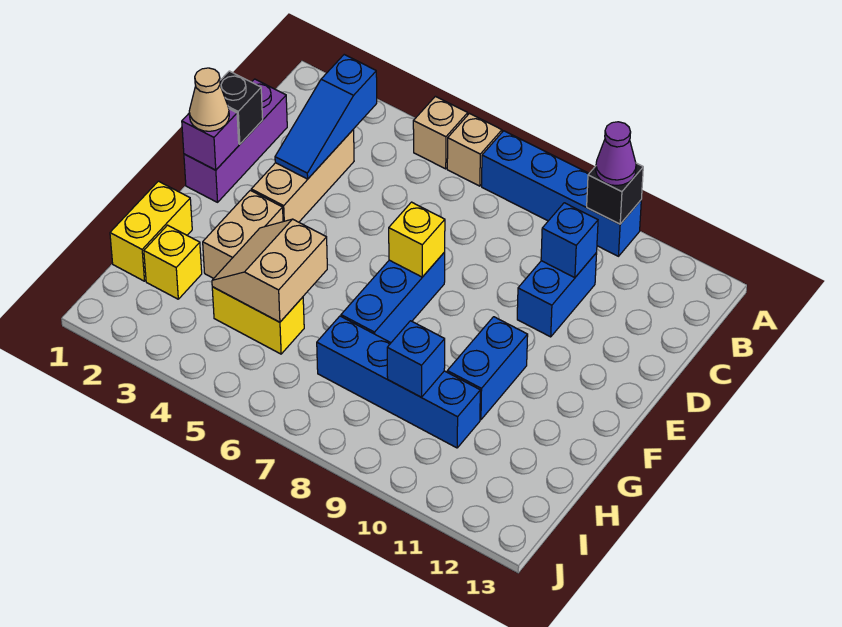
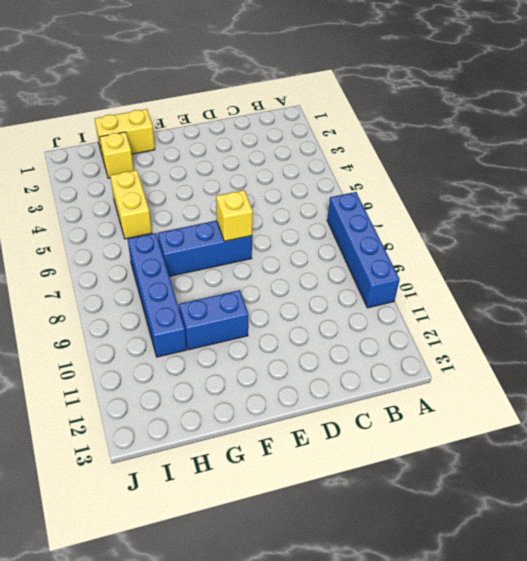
none -> tan 1x1 brick [413,96,468,169]
none -> tan 1x1 brick [447,114,502,186]
none -> purple 1x3 brick [184,79,287,202]

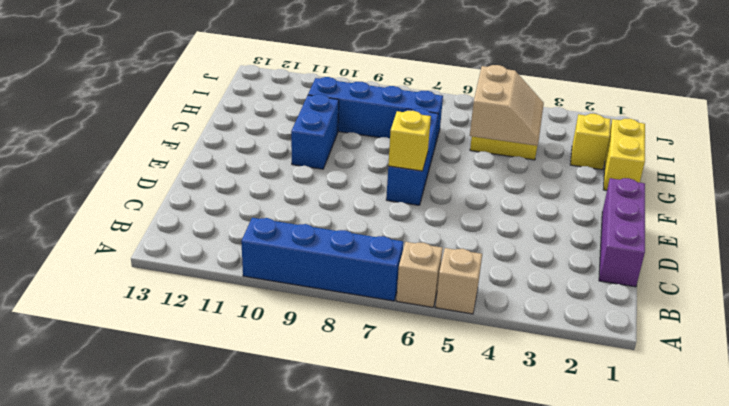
none -> tan 1x3 brick [251,130,354,222]
none -> blue 1x2 brick [517,253,597,337]
none -> tan 1x2 brick [203,190,283,278]

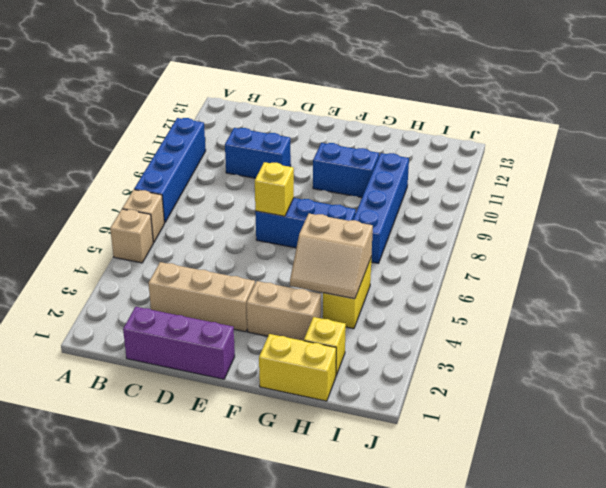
none -> black 1x1 brick [587,163,643,224]
none -> blue 1x3 slope [275,55,377,179]
none -> blue 1x1 brick [541,203,598,278]

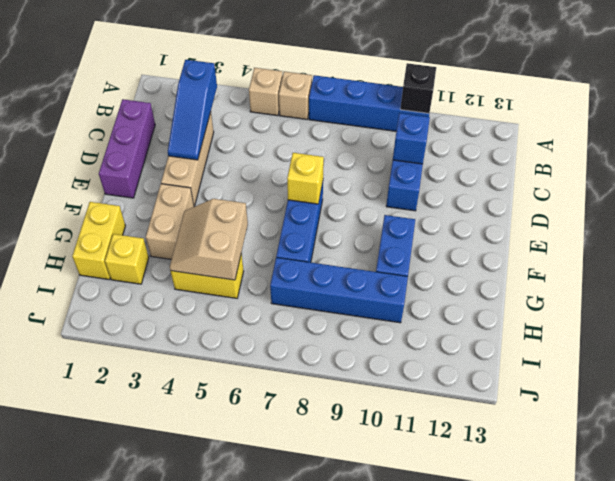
none -> black 1x1 brick [220,71,263,144]
none -> purple 1x1 brick [182,109,239,170]
none -> blue 1x1 brick [387,321,445,397]

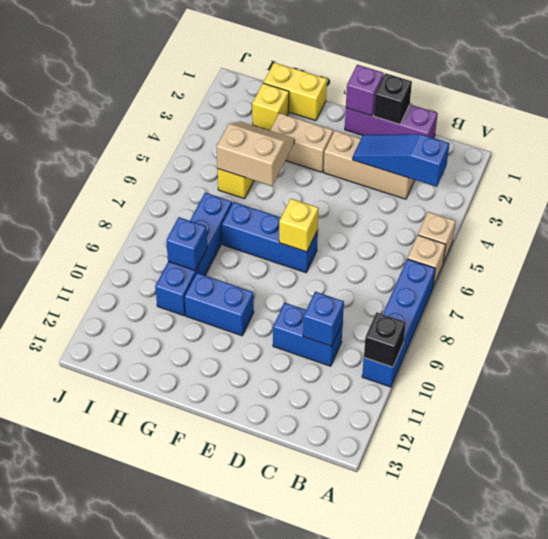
none -> purple 1x1 cone [596,122,636,185]
none -> tan 1x1 cone [189,68,229,131]

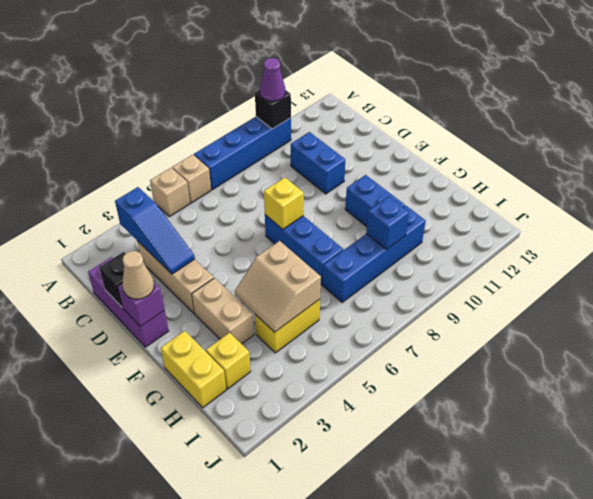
none -> blue 1x1 brick [541,203,598,278]

